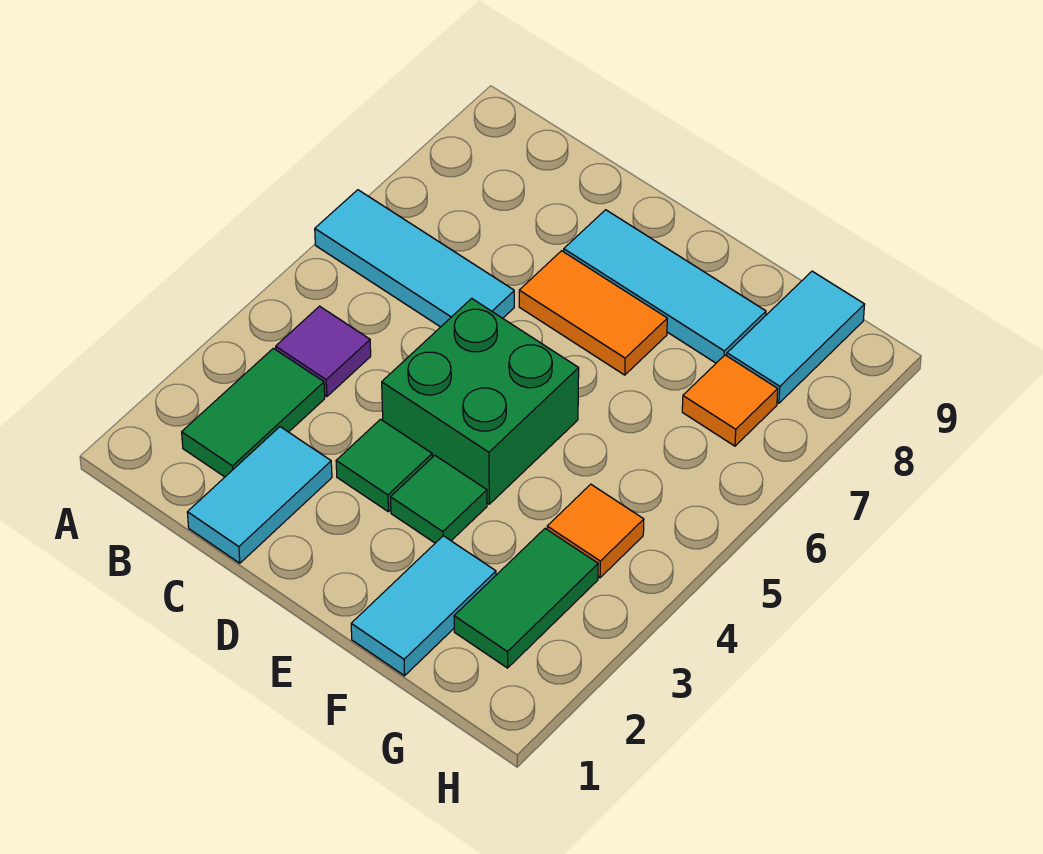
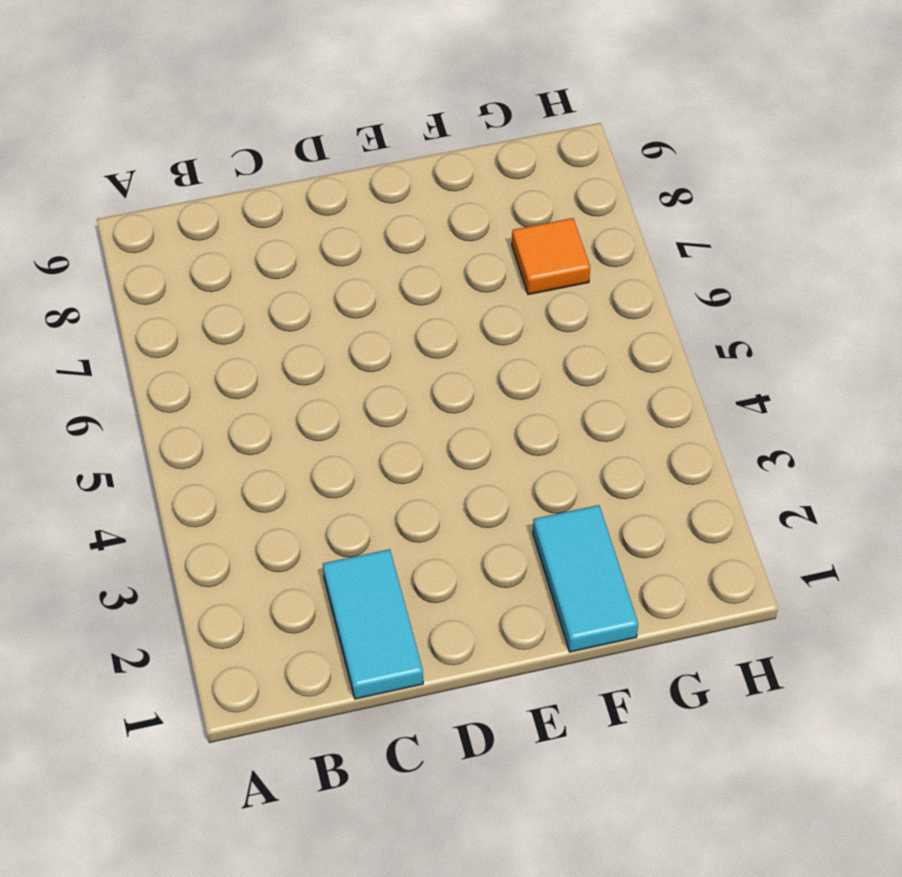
none -> cyan 1x3 tile [315,190,514,327]
none -> green 1x2 tile [182,348,325,477]
none -> purple 1x1 tile [276,306,371,396]

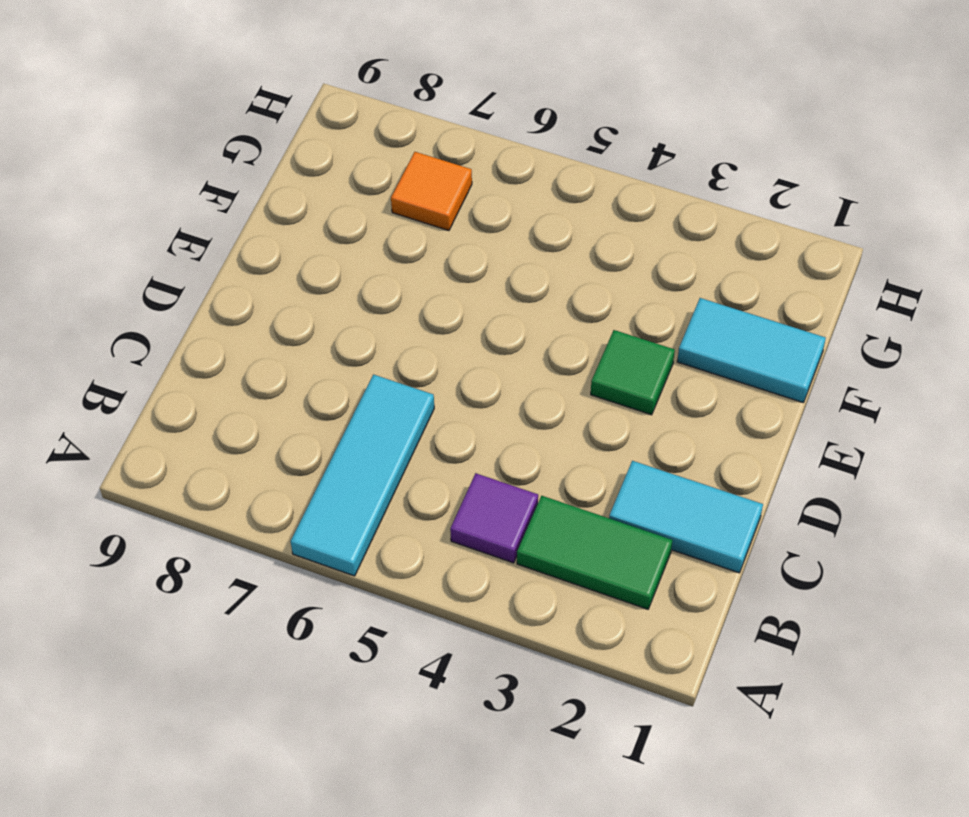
none -> green 1x1 tile [336,419,432,512]
none -> green 2x2 brick [382,298,579,504]
none -> orange 1x2 tile [519,251,667,375]

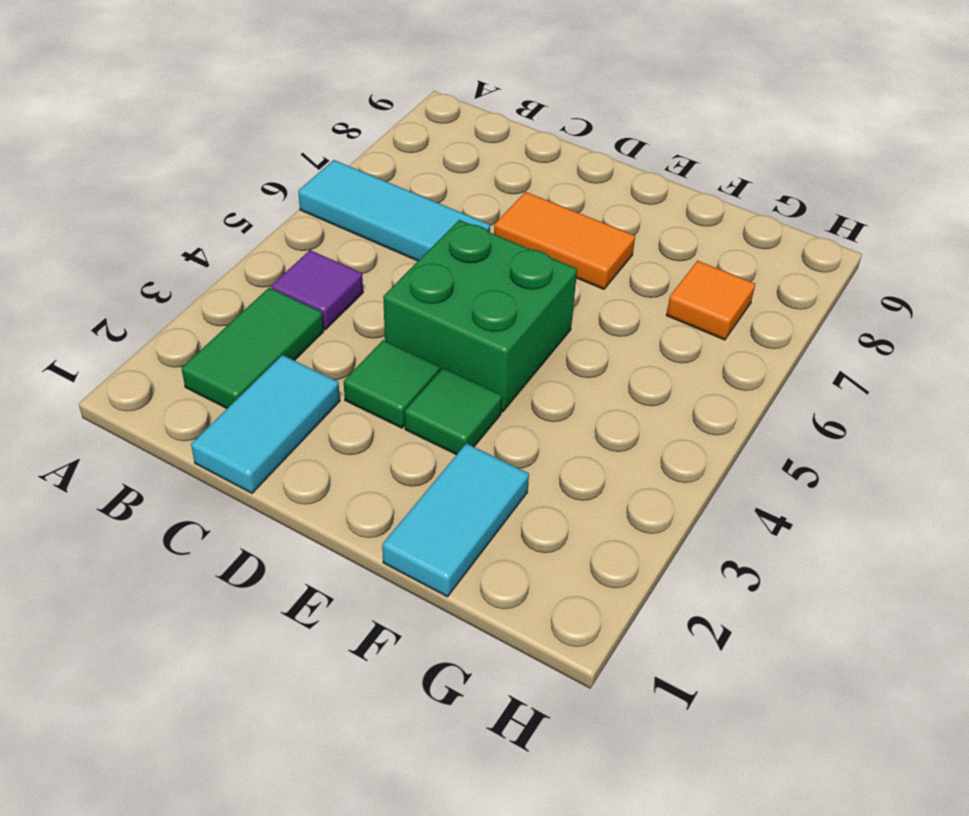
none -> cyan 1x3 tile [564,210,766,363]
none -> green 1x2 tile [454,529,598,668]
none -> orange 1x1 tile [547,484,644,578]

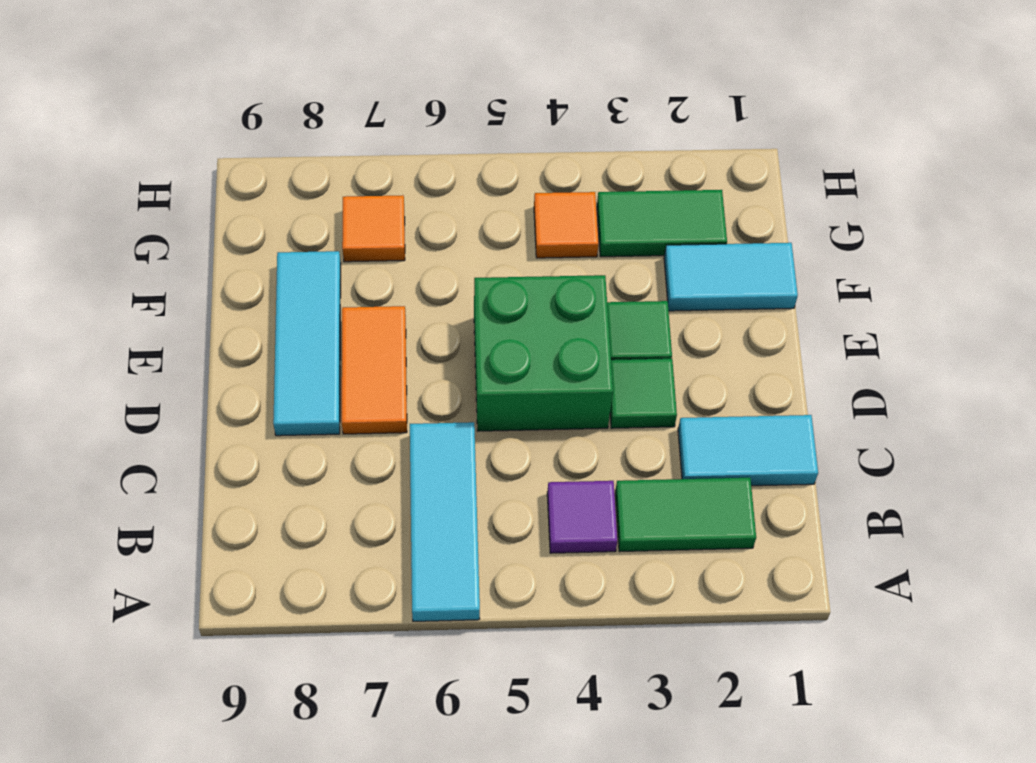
none -> cyan 1x2 tile [727,271,865,403]

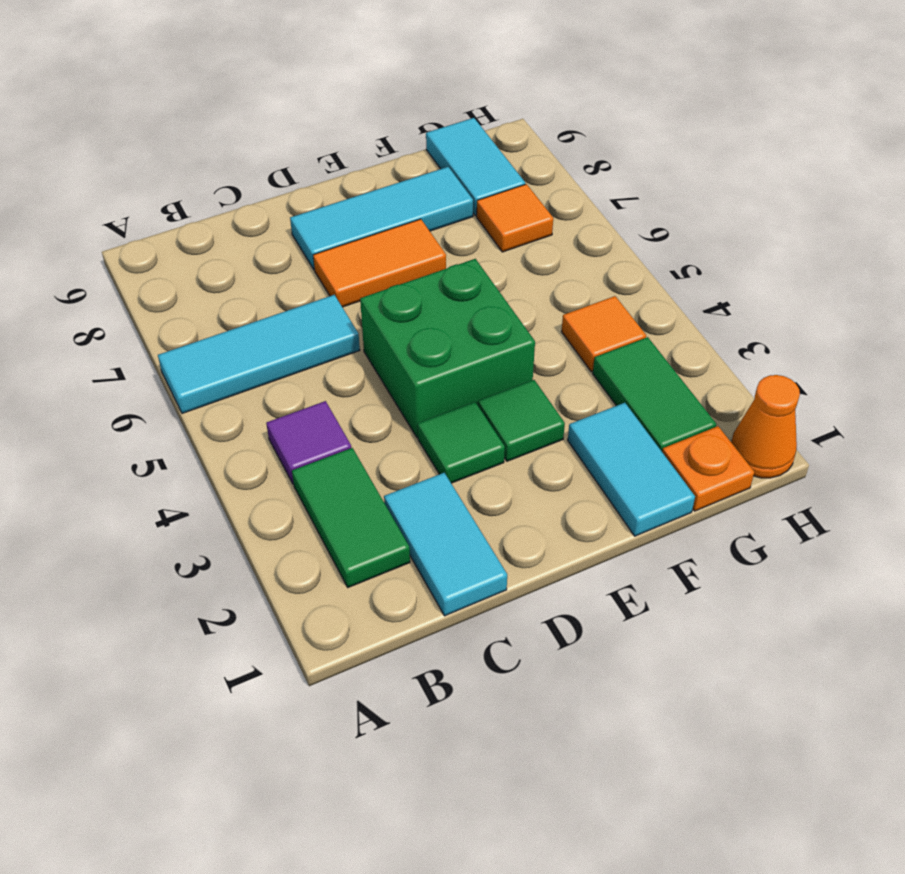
orange 1x1 plate [662,426,754,511] -> none
orange 1x1 cone [731,375,800,478] -> none

